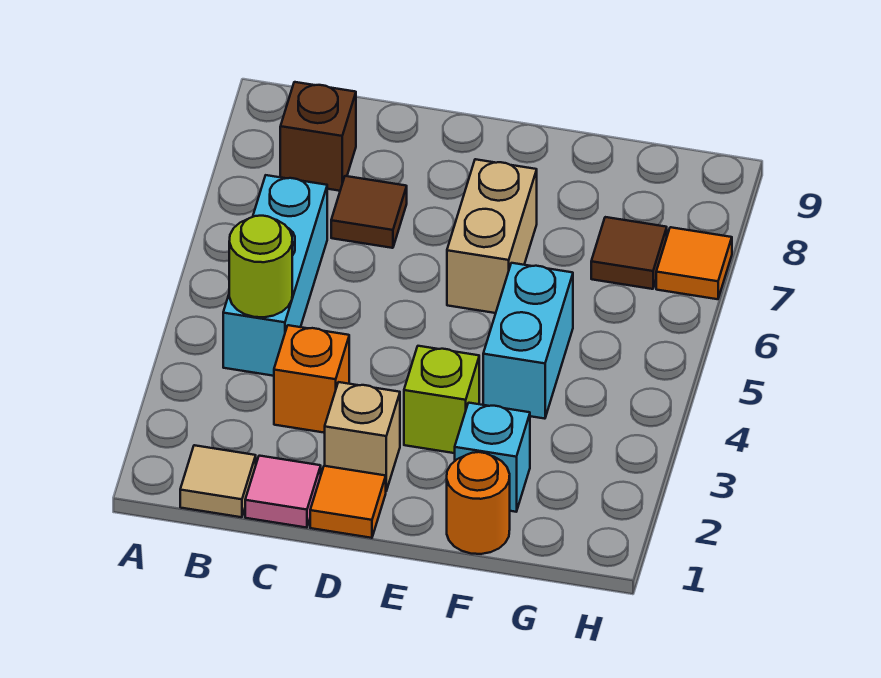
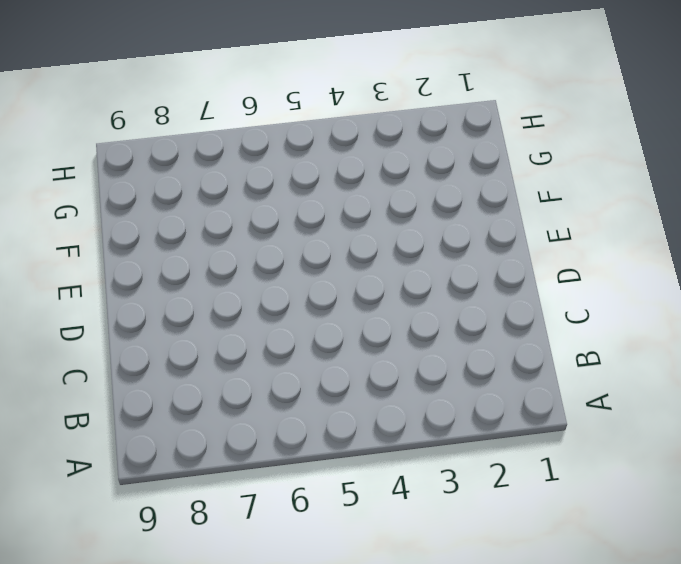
none -> tan 1x1 tile [180,445,256,517]
none -> cyan 1x3 brick [223,175,327,376]
none -> brown 1x1 brick [280,82,356,191]

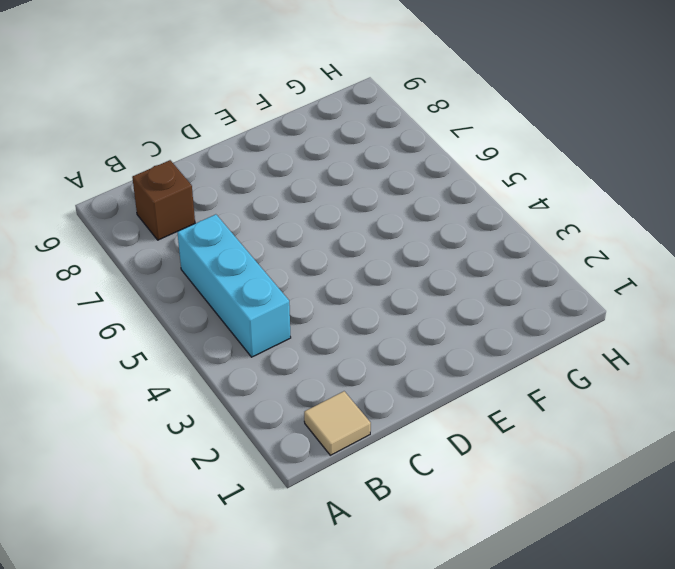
none -> pink 1x1 tile [245,456,321,528]
none -> orange 1x1 brick [274,325,349,433]
none -> brown 1x1 tile [331,176,407,248]

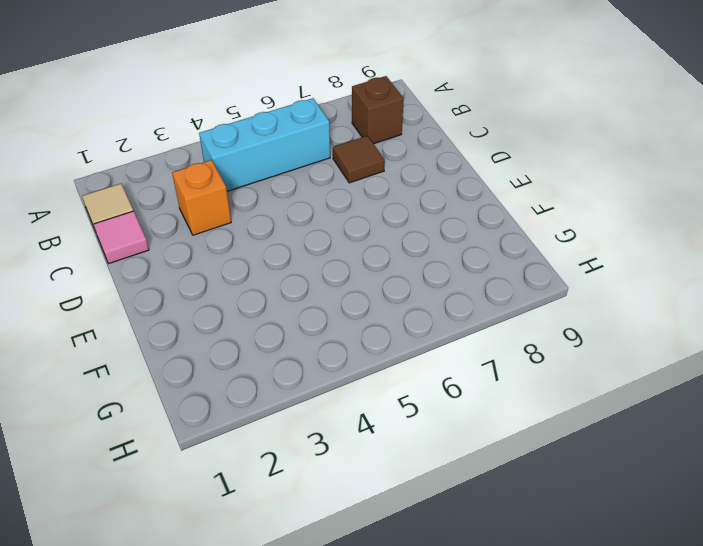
none -> orange 1x1 tile [310,466,386,538]
none -> tan 1x1 brick [325,382,400,491]
none -> lime 1x1 brick [404,346,479,453]

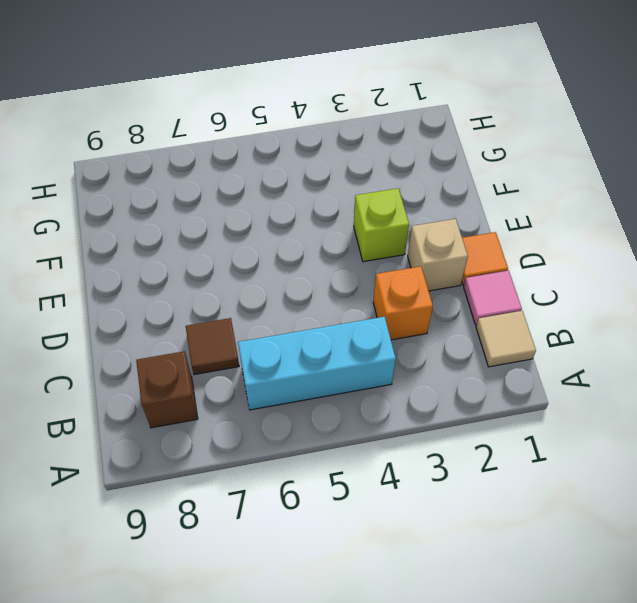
none -> tan 1x2 brick [447,159,537,313]
none -> orange 1x1 round brick [447,452,510,554]
none -> cyan 1x1 brick [455,403,530,512]

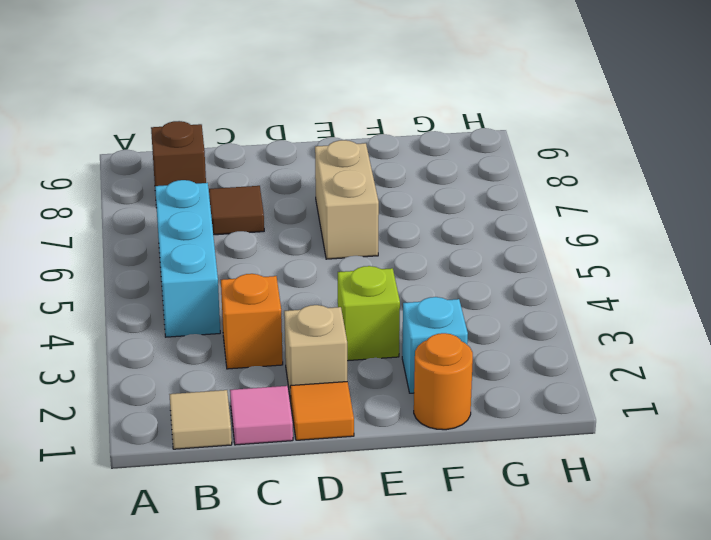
none -> cyan 1x2 brick [483,263,573,419]
none -> brown 1x1 tile [591,217,667,289]
none -> orange 1x1 tile [656,227,732,299]

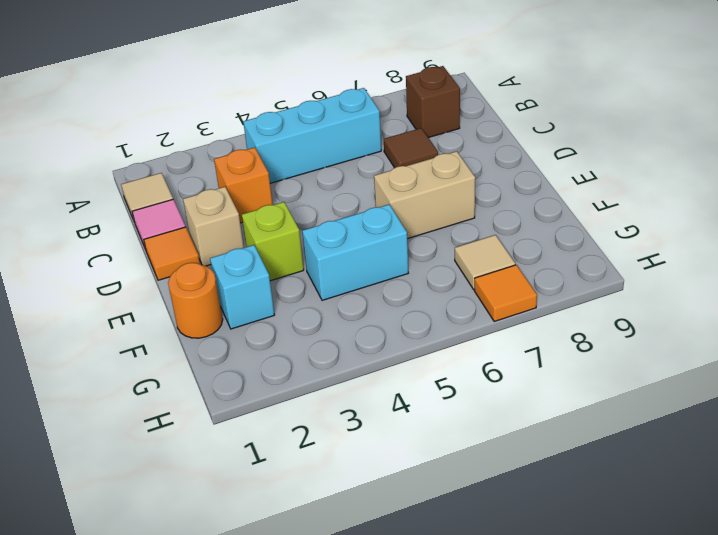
tan 1x1 tile [455,235,515,289] -> brown 1x1 tile [591,217,667,289]
none -> lime 1x1 round brick [229,216,292,317]

